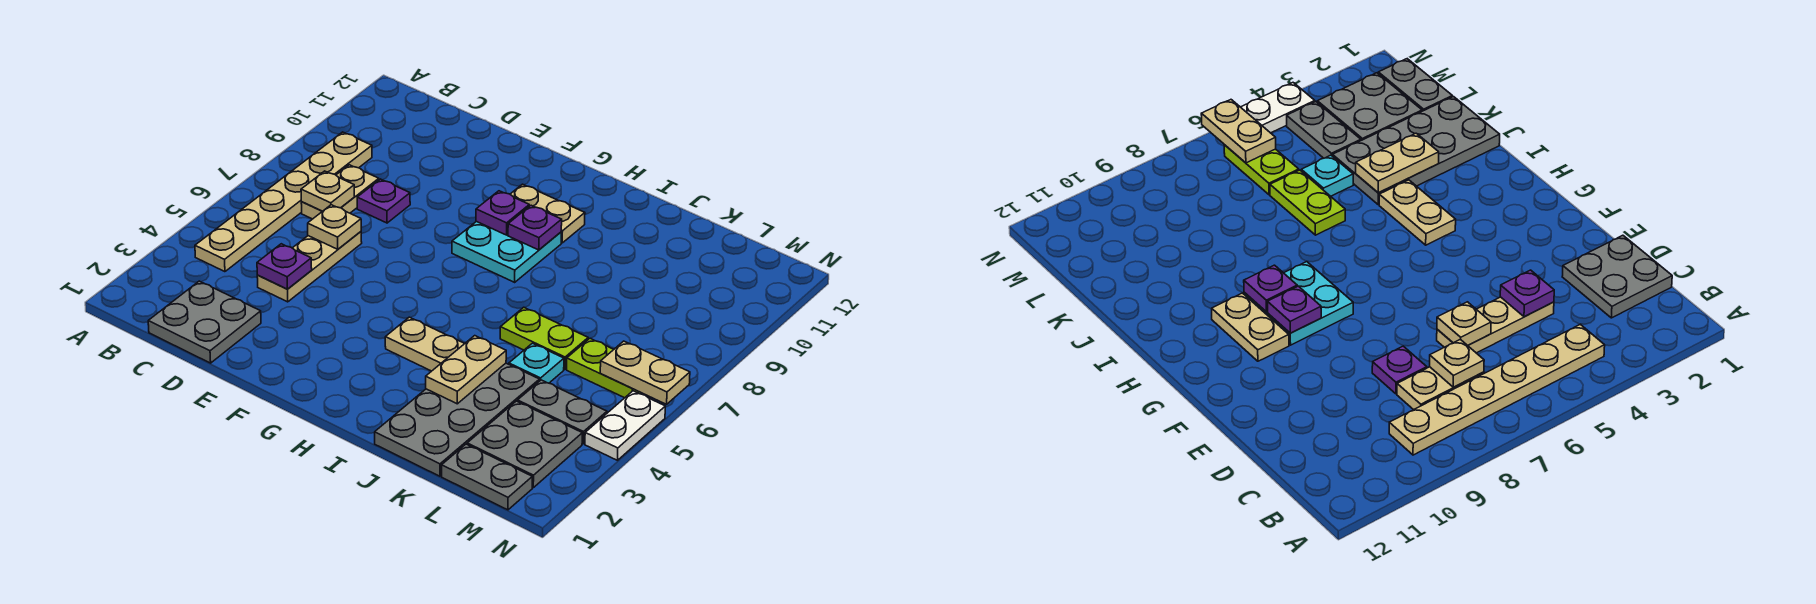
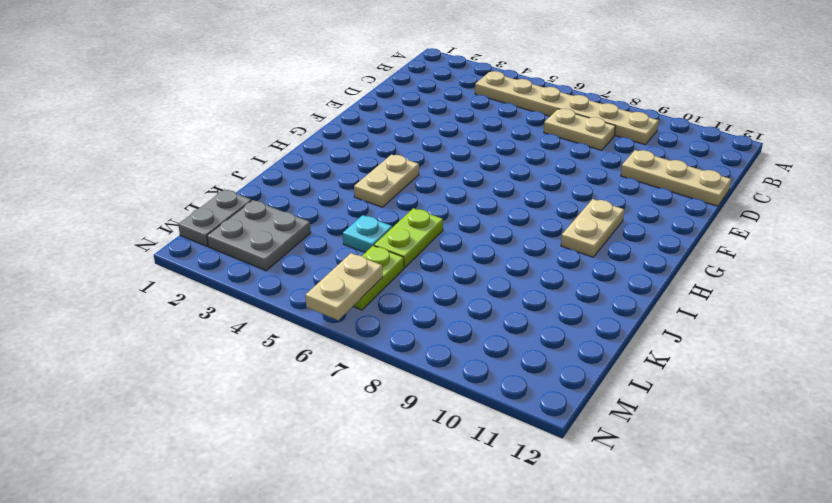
tan 1x3 plate [621,150,731,206] -> tan 1x3 plate moved to [257,232,362,302]
none -> grey 2x2 plate [148,281,261,363]
none -> purple 1x1 plate [357,179,410,223]
none -> cyan 2x2 plate [452,221,561,282]

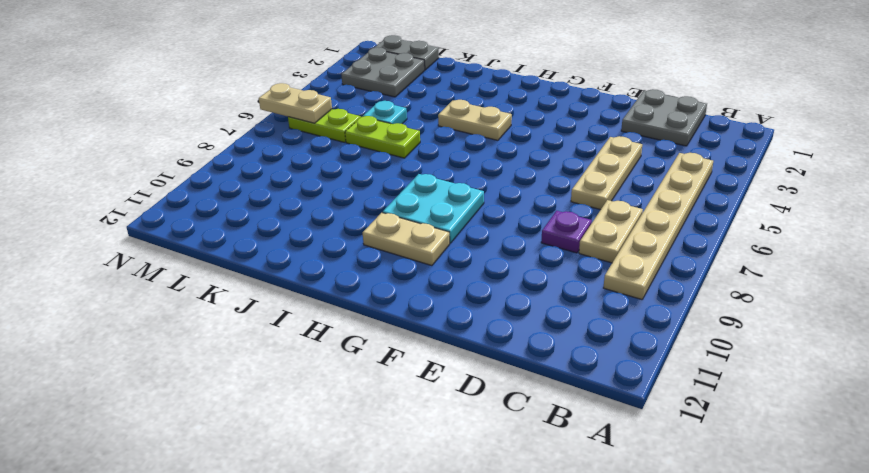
none -> grey 2x4 plate [375,363,539,476]
none -> grey 1x2 plate [518,380,607,444]
none -> white 1x2 plate [585,391,665,460]

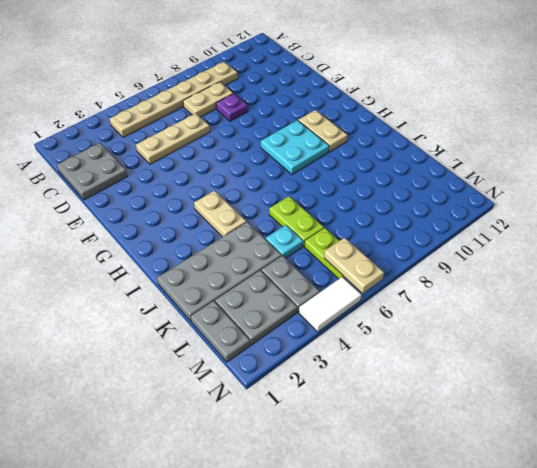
white 1x2 tile [299,277,361,332] -> white 1x2 plate [585,391,665,460]
none -> tan 1x1 plate [301,171,354,211]
none -> purple 1x1 plate [257,244,312,289]
none -> tan 1x1 plate [308,205,361,249]

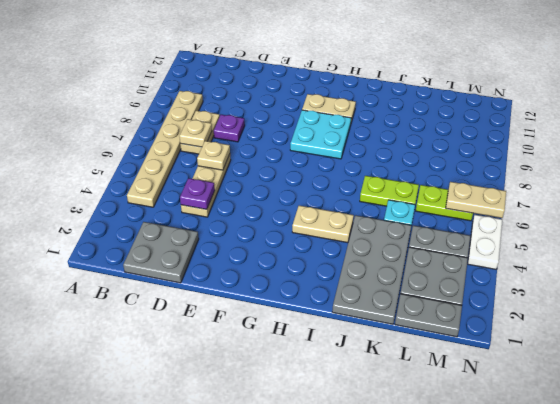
none -> purple 1x1 plate [476,191,529,235]
none -> purple 1x1 plate [508,205,562,250]
none -> tan 1x2 plate [426,336,506,404]

